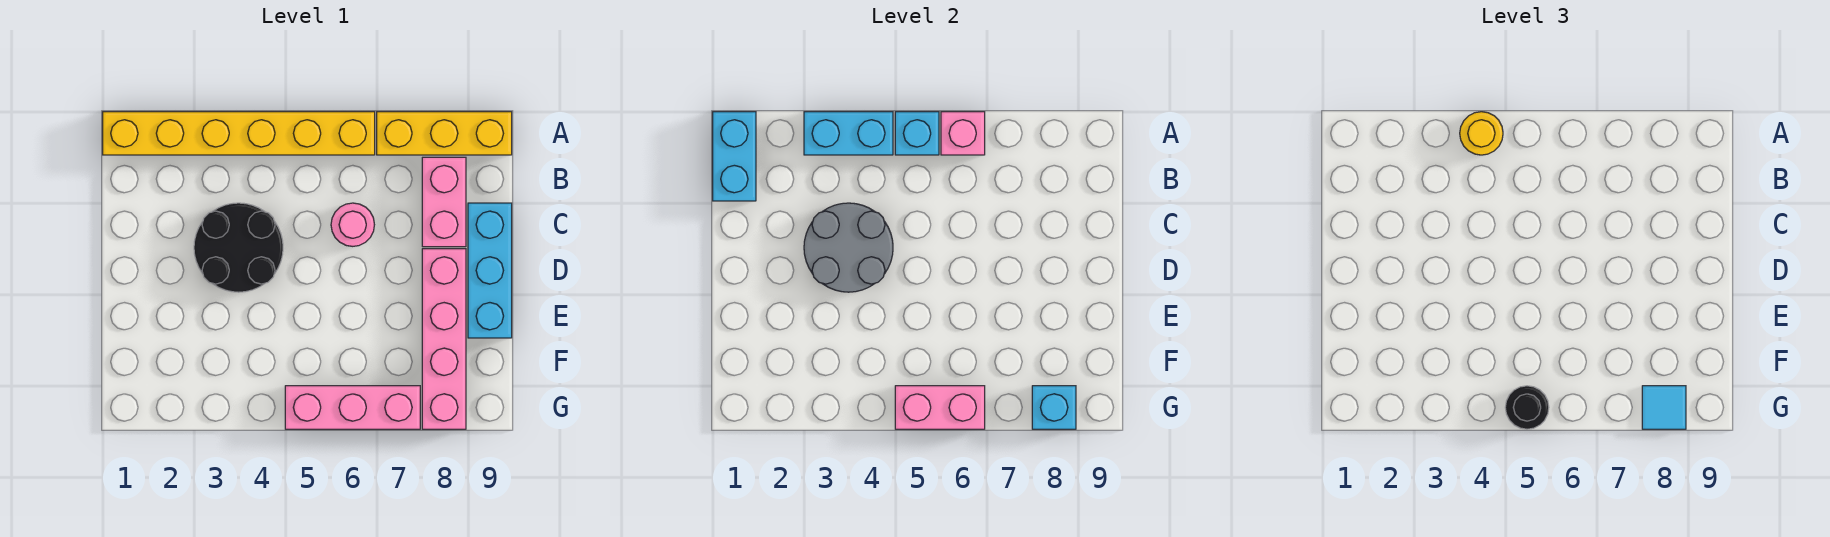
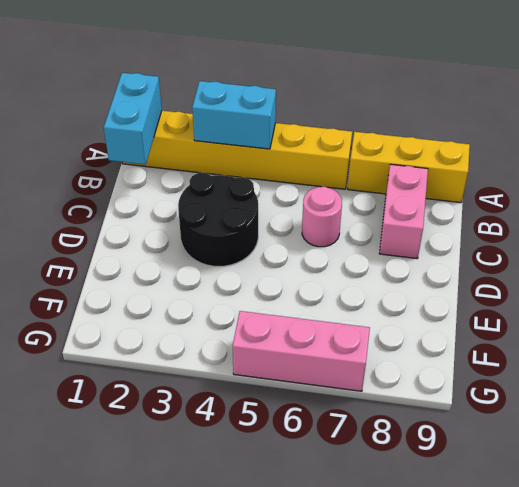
none -> cyan 1x3 brick [468,203,512,338]
none -> pink 1x4 brick [422,249,466,429]
none -> cyan 1x1 brick [895,112,939,155]

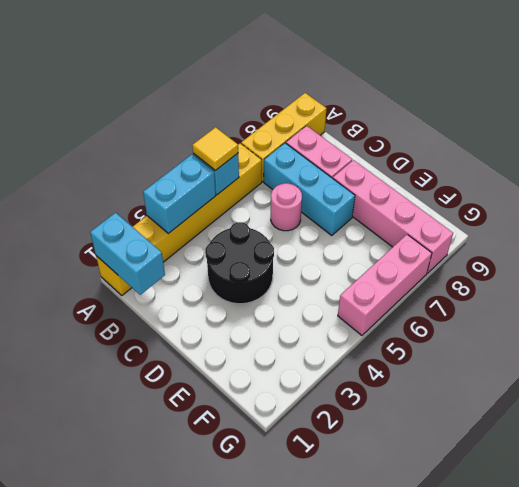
yellow 1x1 tile [193,127,238,171] -> none
cyan 1x3 brick [264,143,355,235] -> cyan 1x3 brick moved to [468,203,512,338]
none -> pink 1x1 brick [941,112,985,155]
none -> grey 2x2 round brick [804,203,893,292]
none -> pink 1x2 brick [895,386,985,429]

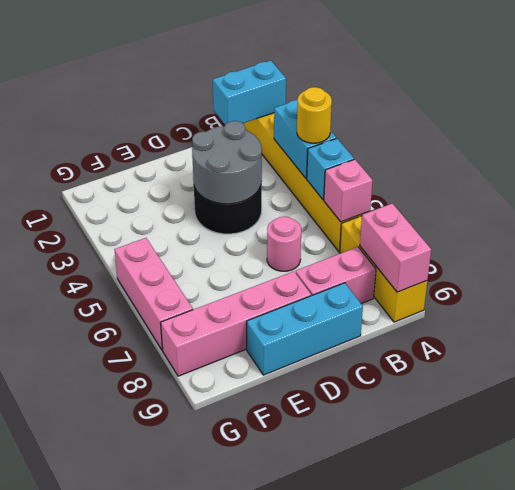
pink 1x2 brick [360,203,431,292] -> pink 1x2 brick moved to [895,386,985,429]
none -> cyan 1x1 brick [1032,386,1076,429]
none -> black 1x1 round brick [1505,386,1549,429]
none -> cyan 1x1 tile [1642,386,1686,429]

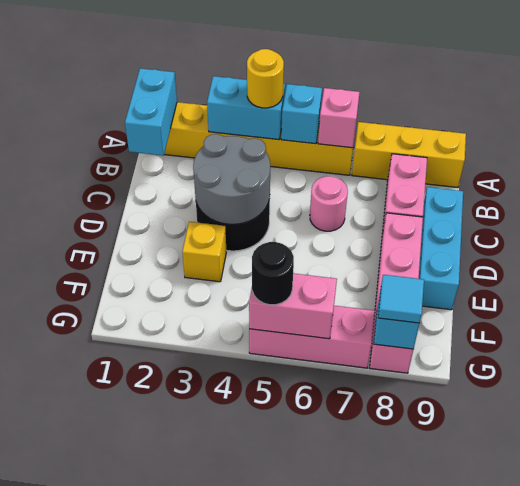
yellow 1x1 brick [182,222,226,282] -> none

